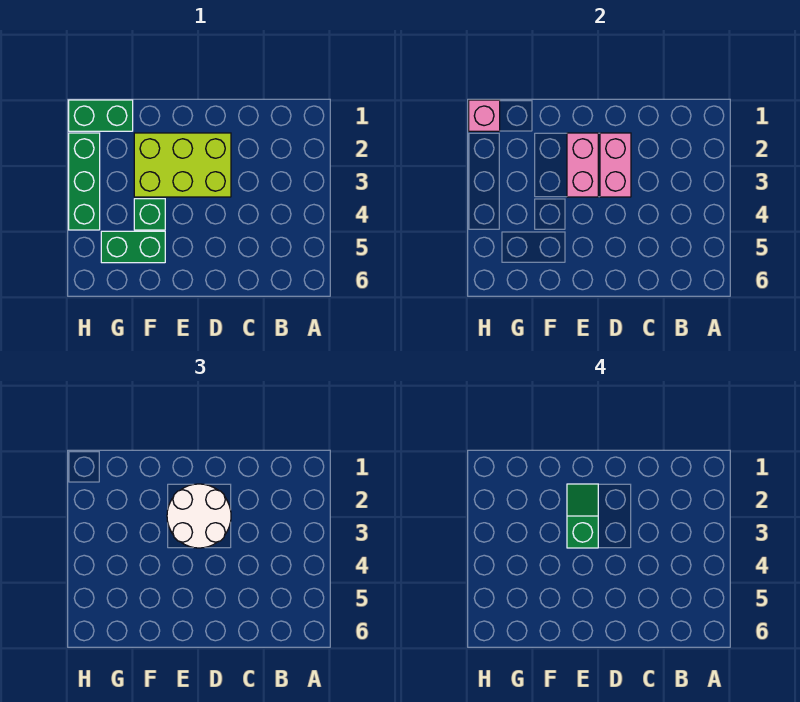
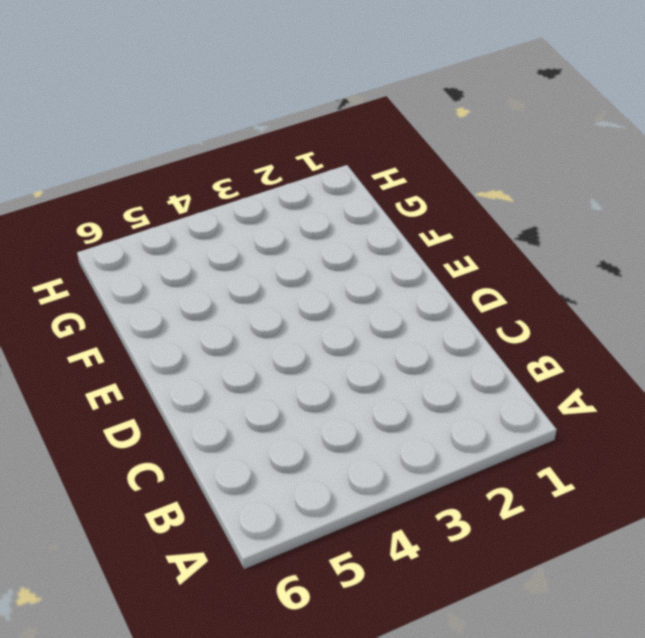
none -> lime 2x3 brick [134,133,231,197]
none -> green 1x1 brick [134,199,165,230]

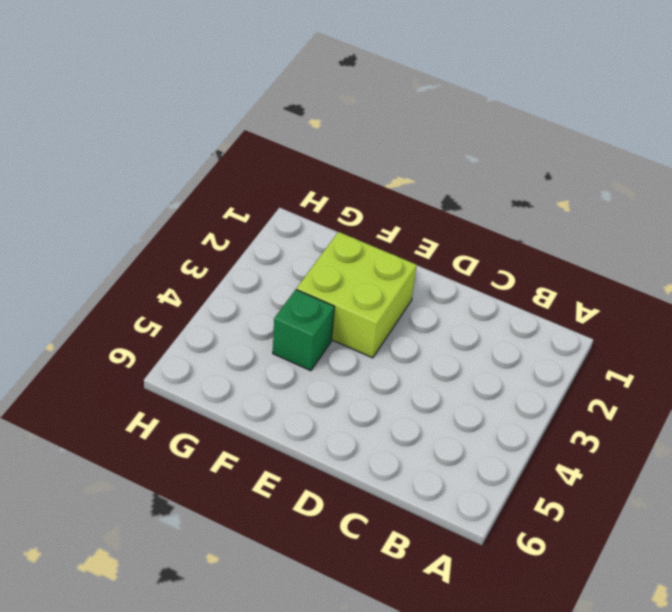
lime 2x2 brick [297,232,417,358] -> lime 2x3 brick [134,133,231,197]
none -> green 1x2 brick [101,231,165,263]
none -> green 1x2 brick [69,100,133,131]

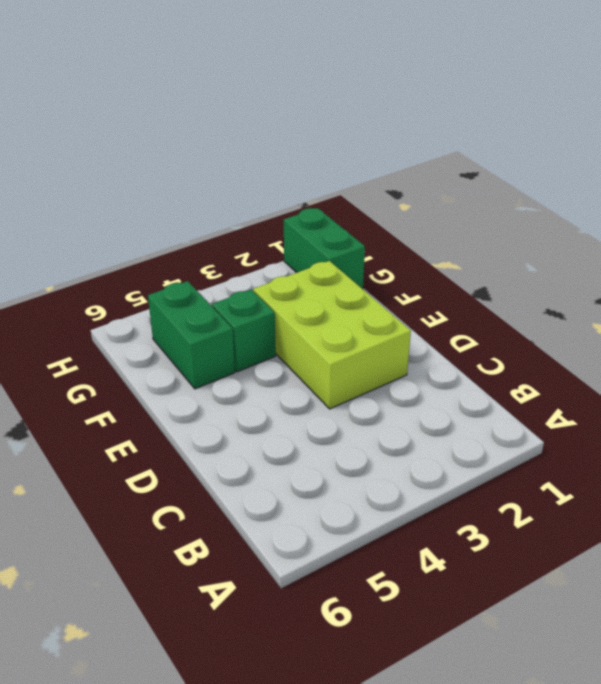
none -> green 1x3 brick [69,133,100,230]
none -> pink 1x2 brick [600,133,631,197]

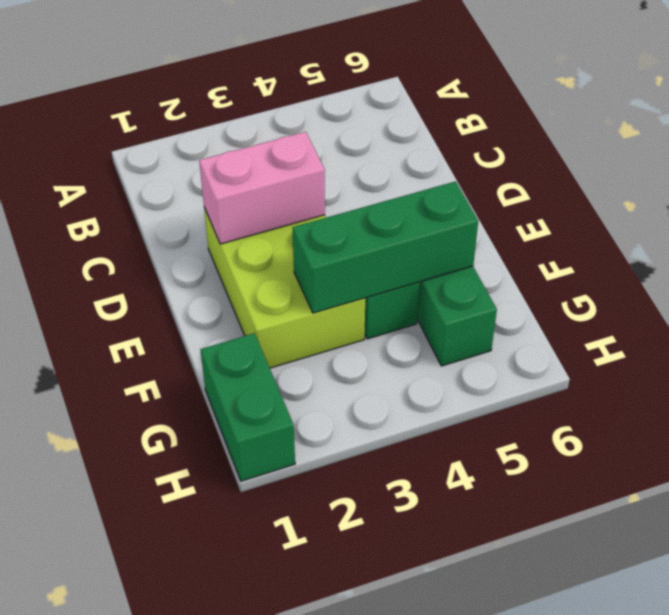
green 1x3 brick [292,181,478,313] -> green 1x3 brick moved to [69,133,100,230]
none -> pink 1x2 brick [567,133,598,197]
none -> pink 1x1 brick [469,100,500,131]

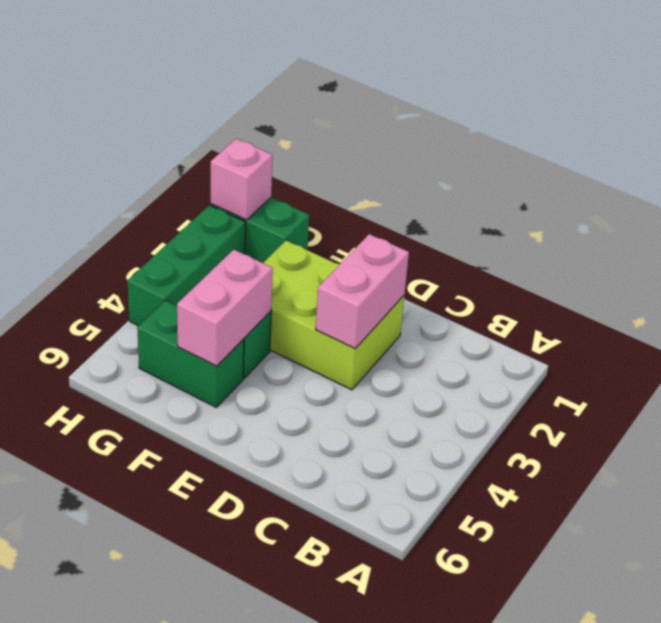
pink 1x2 brick [177,250,273,366] -> pink 1x2 brick moved to [567,133,598,197]
none -> white 2x2 round brick [167,484,231,548]
none -> green 1x2 slope [567,484,598,548]

